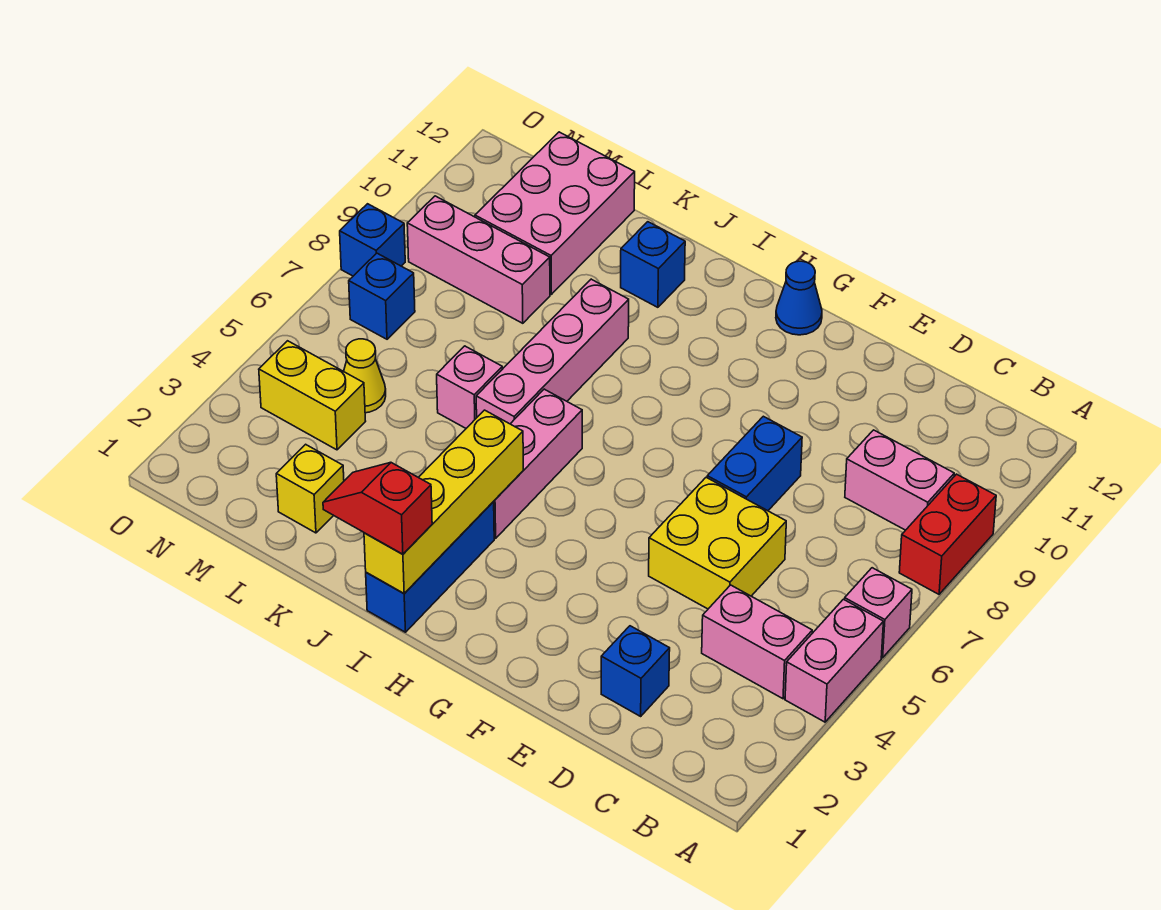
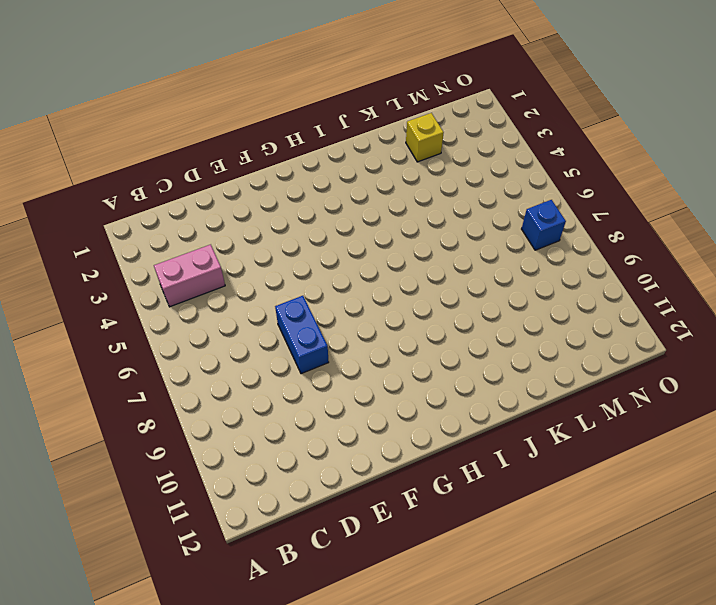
none -> pink 1x2 brick [785,599,883,722]
none -> pink 1x1 brick [845,568,912,658]
none -> red 1x2 brick [899,474,996,594]

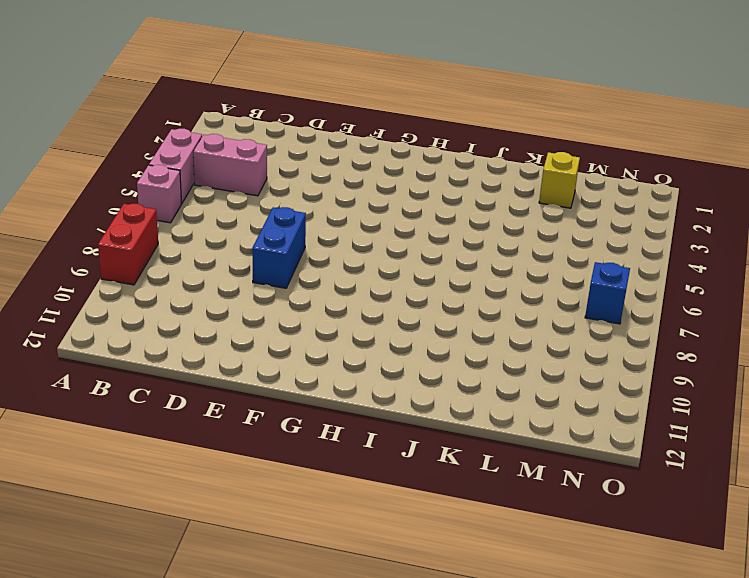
none -> pink 1x2 brick [845,430,954,530]
none -> blue 1x1 brick [601,626,670,716]
none -> yellow 2x2 brick [649,477,786,609]

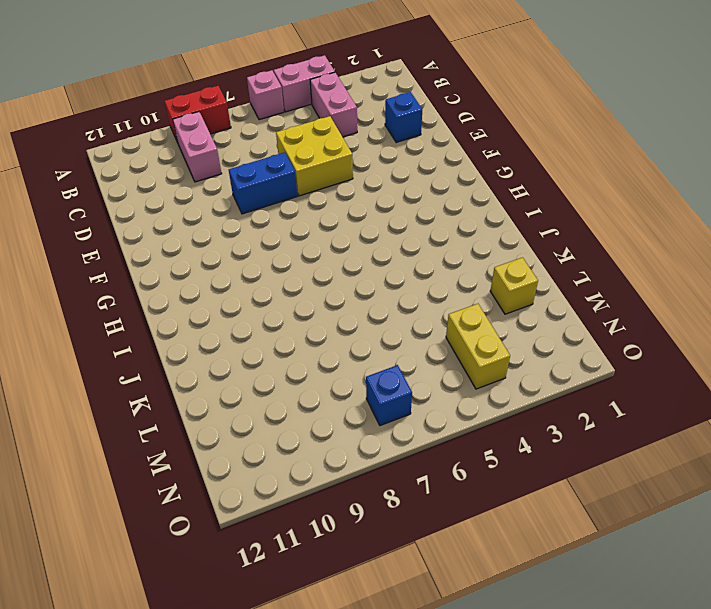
none -> blue 1x1 cone [776,261,822,335]
none -> blue 1x3 brick [366,502,494,632]
none -> pink 1x3 brick [493,389,582,538]

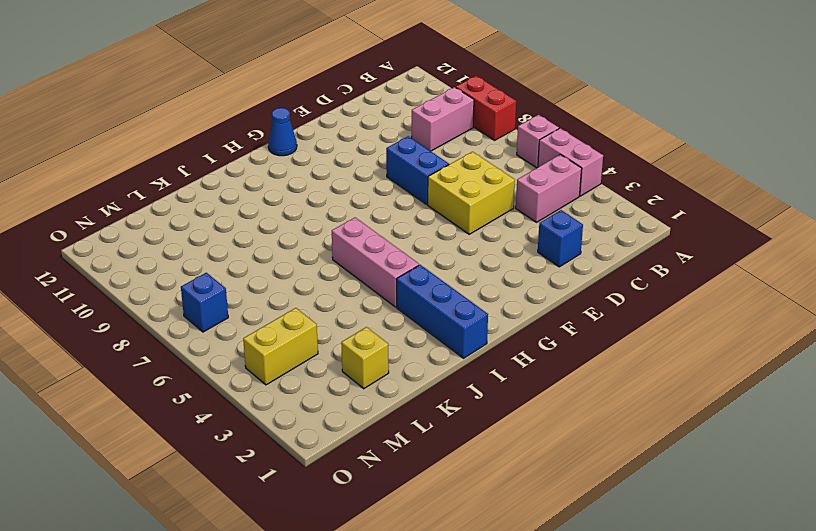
none -> pink 1x4 brick [476,279,629,424]
none -> blue 1x1 brick [621,222,685,307]
none -> pink 1x1 brick [437,346,502,428]

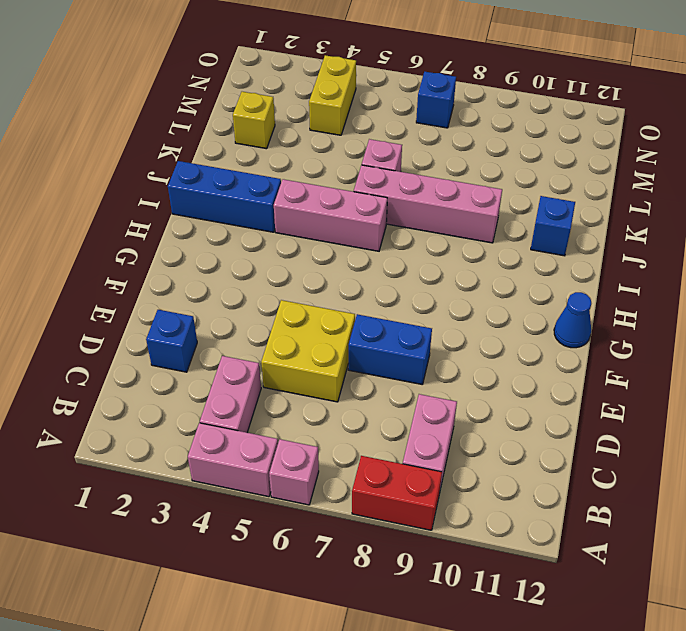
none -> pink 1x3 brick [407,196,550,323]
none -> pink 2x3 brick [475,132,635,294]
none -> yellow 1x1 cone [344,339,386,413]

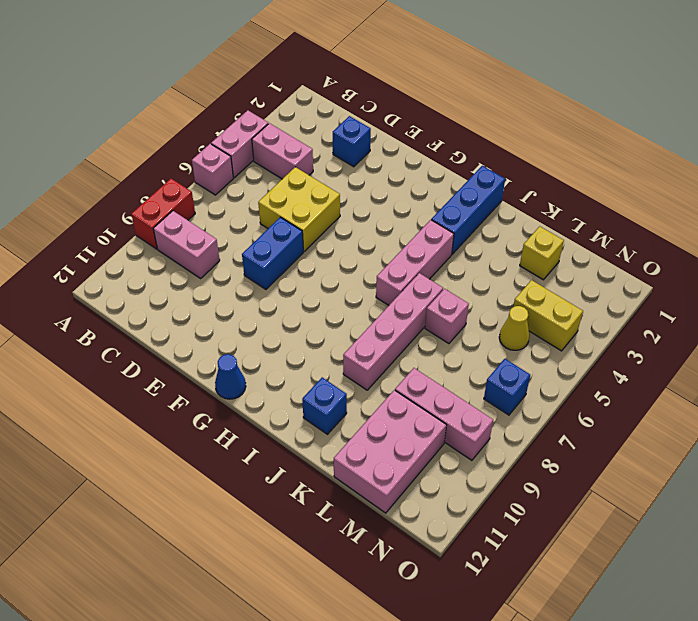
none -> blue 1x1 brick [340,204,405,276]
none -> yellow 1x4 brick [364,410,523,593]
none -> red 1x2 slope [323,462,432,554]

